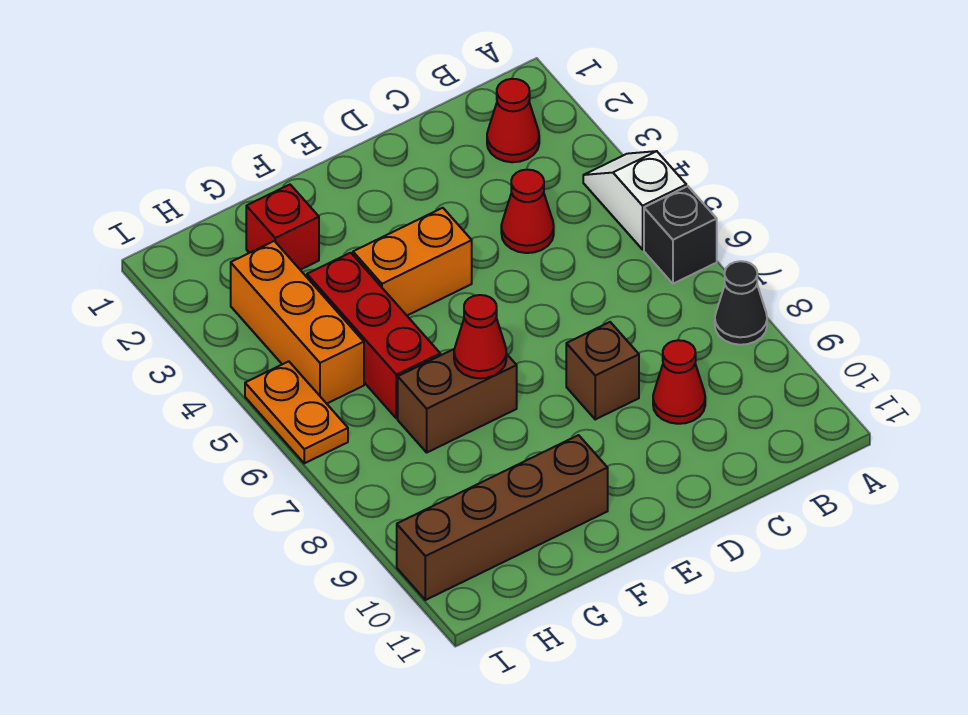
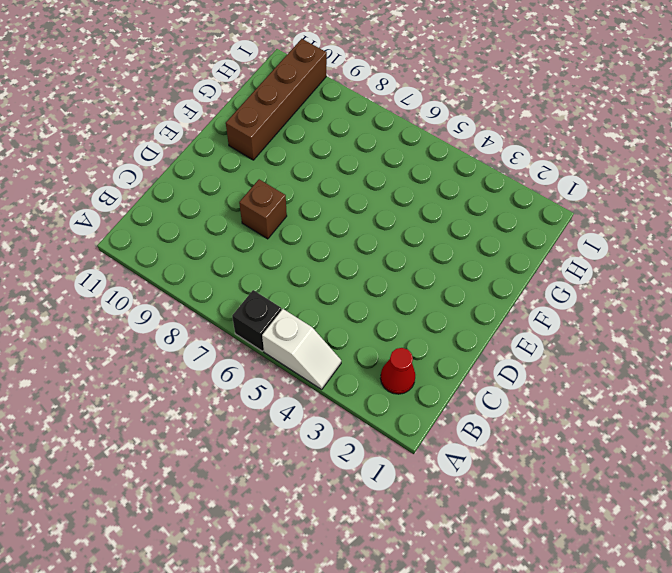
none -> black 1x1 cone [715,261,767,345]
none -> red 1x1 cone [501,170,554,253]
none -> red 1x1 cone [653,340,705,424]

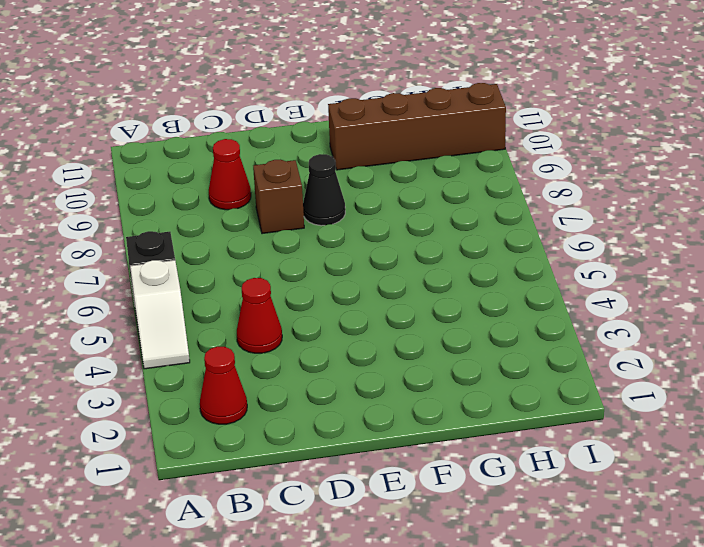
black 1x1 cone [303,154,345,226] -> black 1x1 cone moved to [715,261,767,345]
none -> orange 1x2 brick [353,208,472,315]
none -> brown 1x2 brick [398,349,517,452]
none -> red 1x1 brick [246,185,319,270]

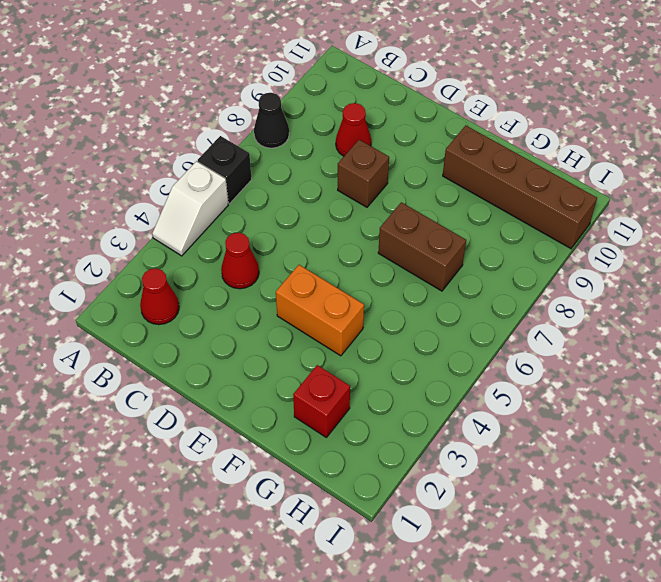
none -> red 1x3 brick [307,253,440,418]
none -> orange 1x3 brick [231,241,364,404]
none -> orange 1x2 plate [245,361,348,463]

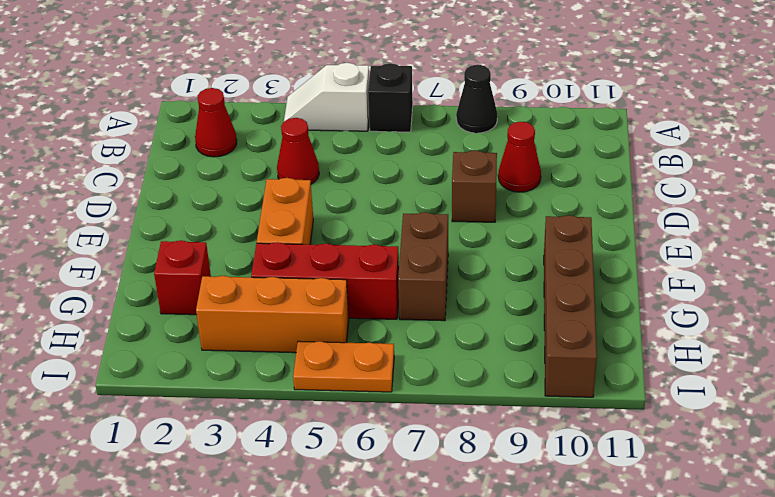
none -> red 1x1 cone [454,295,506,378]

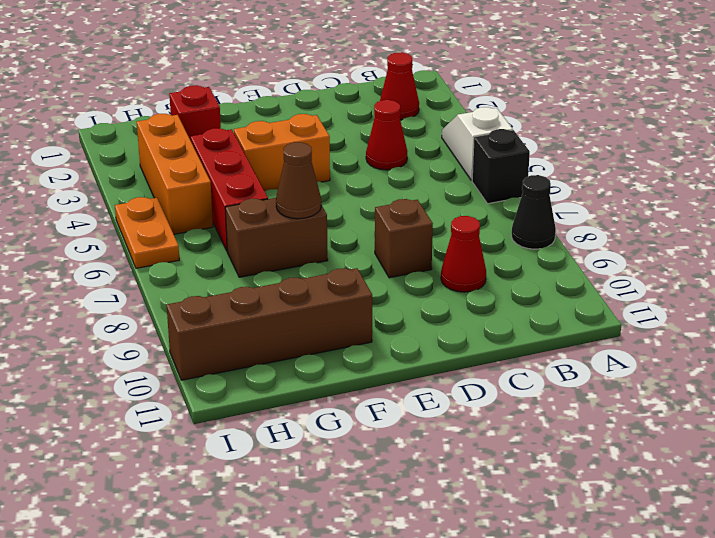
brown 1x1 cone [276,142,321,219] -> red 1x1 cone [454,295,506,378]

